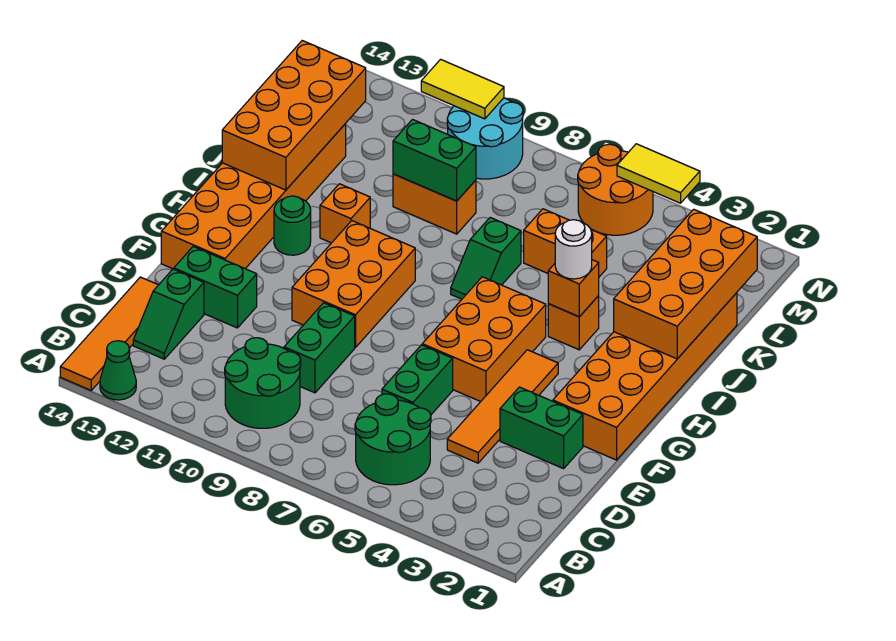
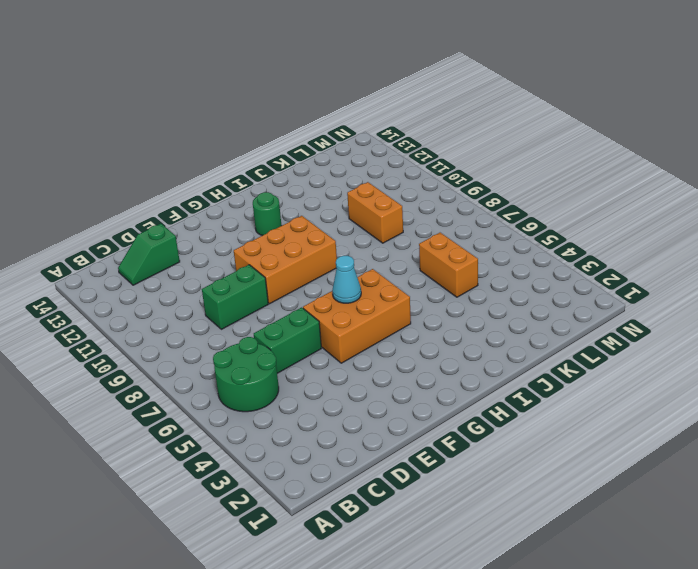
cyan 1x1 cone [332,256,361,303] -> none
none -> green 1x1 cone [100,341,136,400]
none -> orange 1x4 tile [60,277,158,390]
none -> green 2x2 round brick [225,338,301,428]

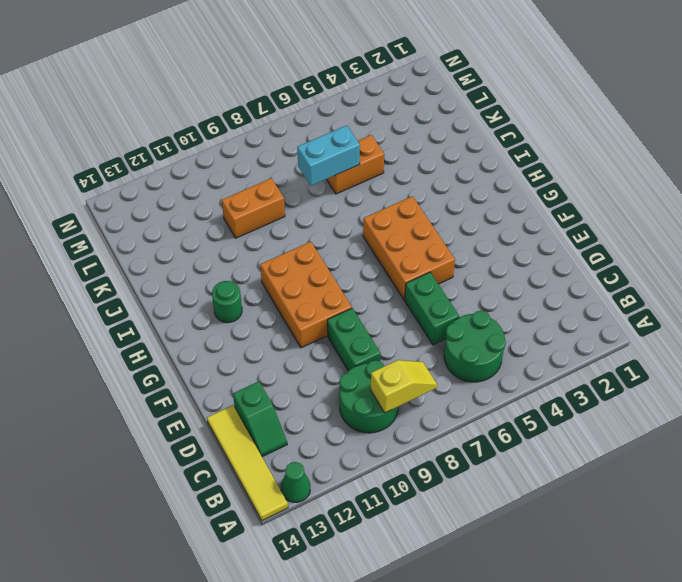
yellow 1x4 tile [207,405,288,521] -> orange 1x4 tile [60,277,158,390]
yellow 1x2 slope [371,360,437,413] -> none
cyan 1x2 brick [297,125,360,186] -> none
none -> orange 1x4 tile [447,350,558,463]
none -> green 1x2 brick [500,387,583,469]
none -> green 1x2 brick [174,246,257,328]

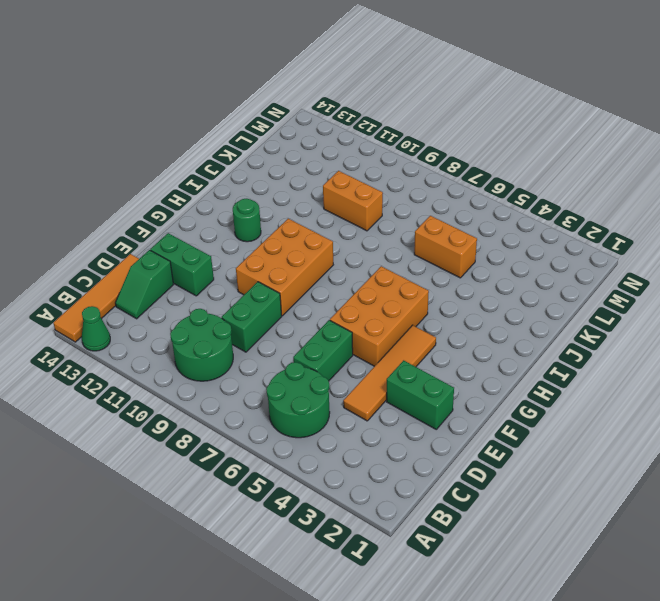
none -> orange 2x6 brick [553,293,737,460]
none -> orange 2x6 brick [161,124,346,269]
none -> orange 1x1 brick [548,296,599,350]

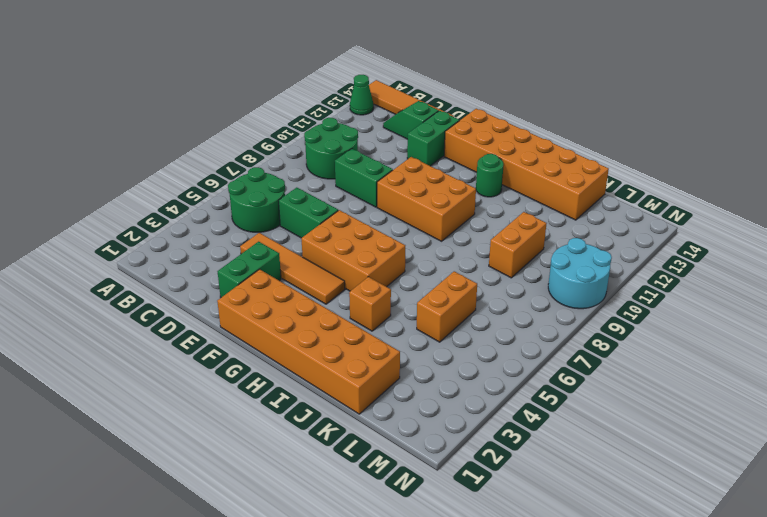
none -> green 1x2 slope [451,218,521,299]
none -> orange 1x1 brick [320,184,370,243]
none -> orange 2x2 round brick [578,144,653,235]

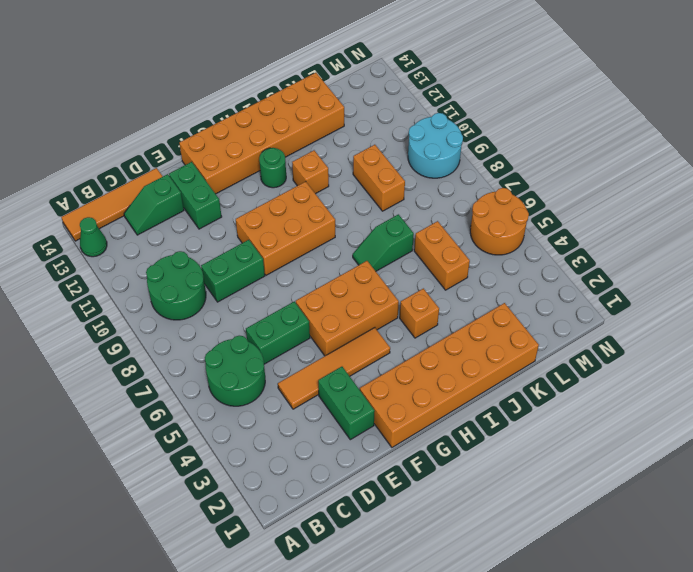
none -> orange 2x4 brick [614,209,757,359]
none -> orange 1x1 brick [548,260,599,317]
none -> orange 2x4 brick [222,41,366,190]

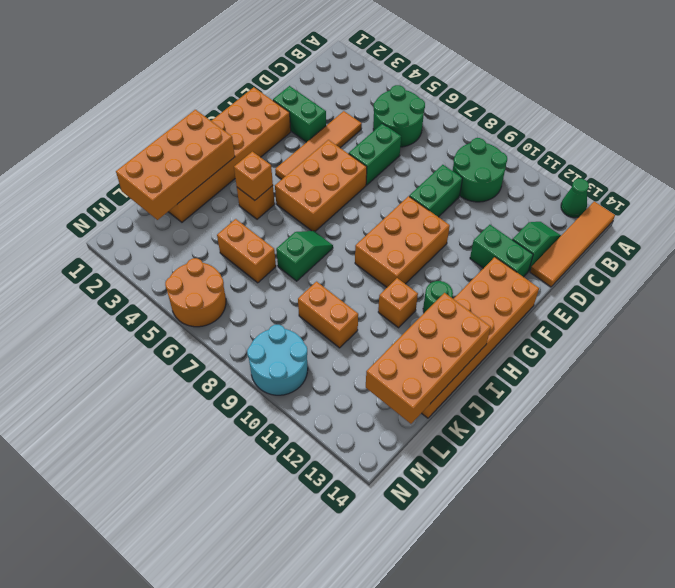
none -> green 1x2 brick [393,120,476,201]
none -> yellow 1x2 tile [617,144,700,203]
none -> yellow 1x2 tile [421,59,504,119]

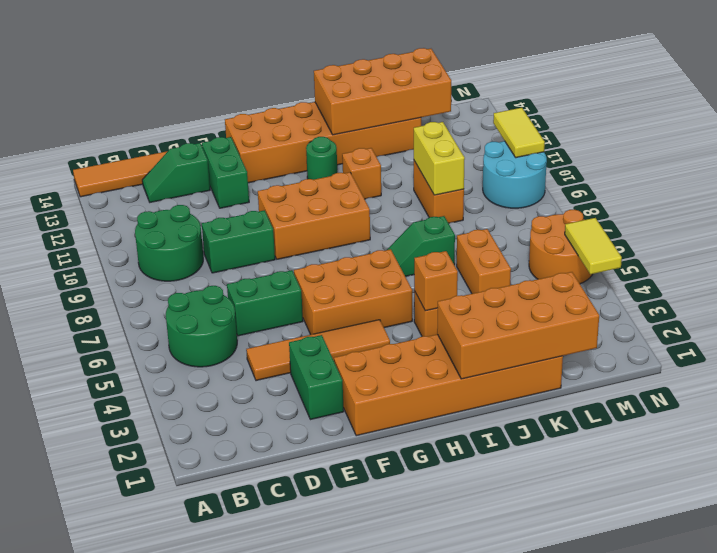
yellow 1x2 brick [414,122,465,195] -> green 1x2 brick [393,120,476,201]
none -> green 1x1 cone [100,341,136,400]
none -> white 1x1 round brick [555,220,592,279]

